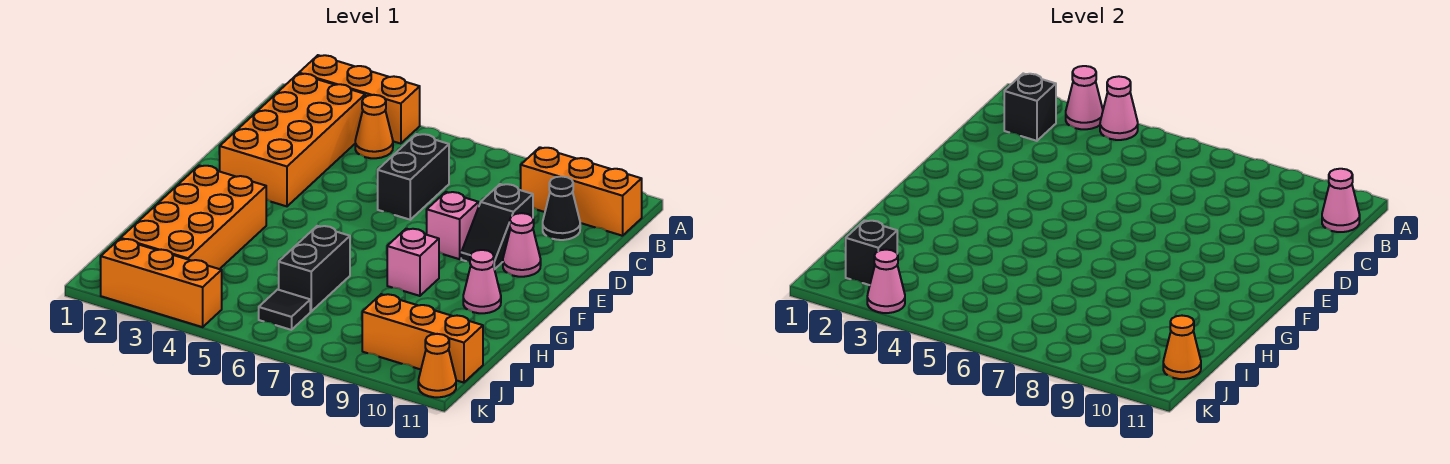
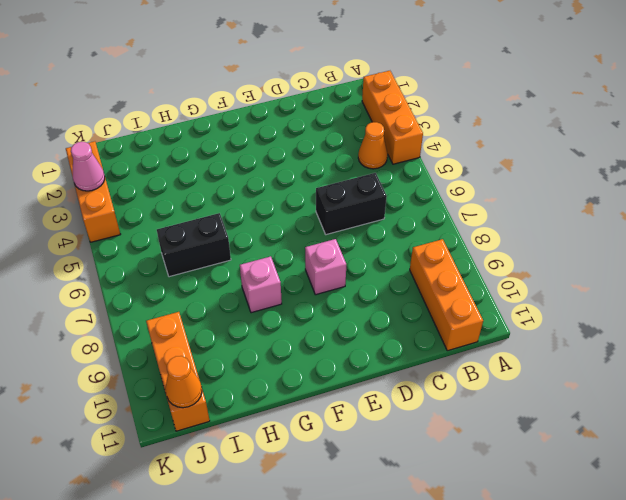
none -> orange 2x4 brick [220,74,365,206]
none -> black 1x1 cone [543,176,580,240]
none -> black 1x2 slope [461,184,533,269]

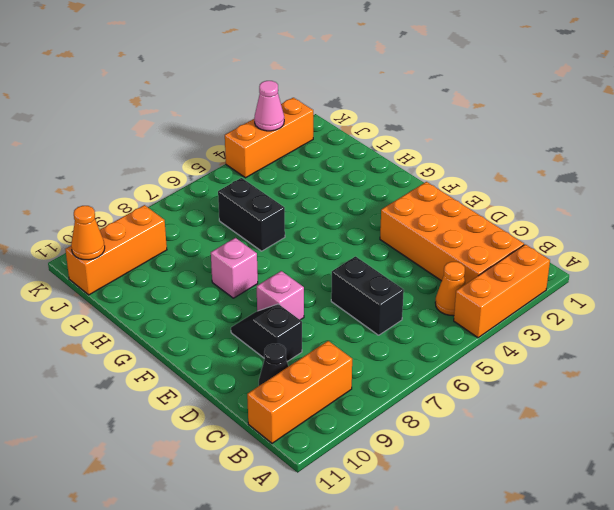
none -> pink 1x1 cone [503,213,541,277]
none -> orange 2x4 brick [121,165,266,269]
none -> pink 1x1 cone [463,250,501,313]

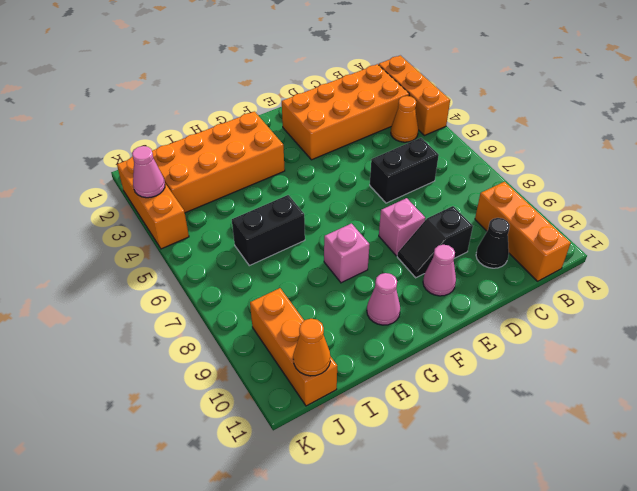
none -> black 1x1 tile [259,290,310,330]
none -> orange 1x1 cone [418,334,456,397]
none -> pink 1x1 cone [1066,66,1103,129]

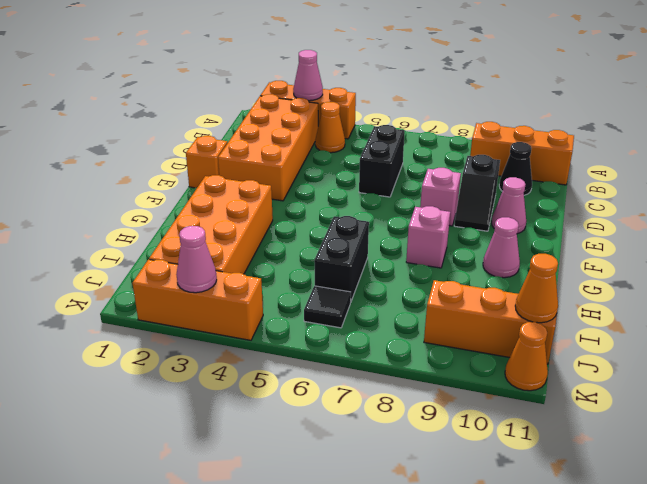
orange 1x1 brick [186,136,227,188] -> none
none -> pink 1x1 cone [1100,76,1138,140]
none -> black 1x1 brick [1004,74,1056,141]
none -> pink 1x1 cone [1322,169,1360,232]

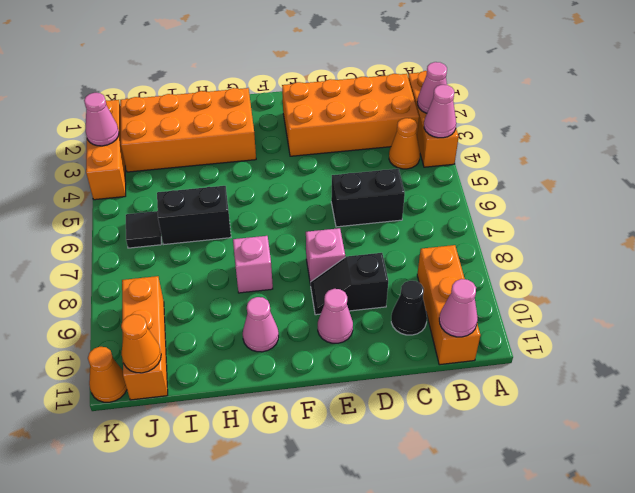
none -> black 1x1 brick [1004,74,1056,141]
none -> black 1x1 brick [846,220,897,285]

